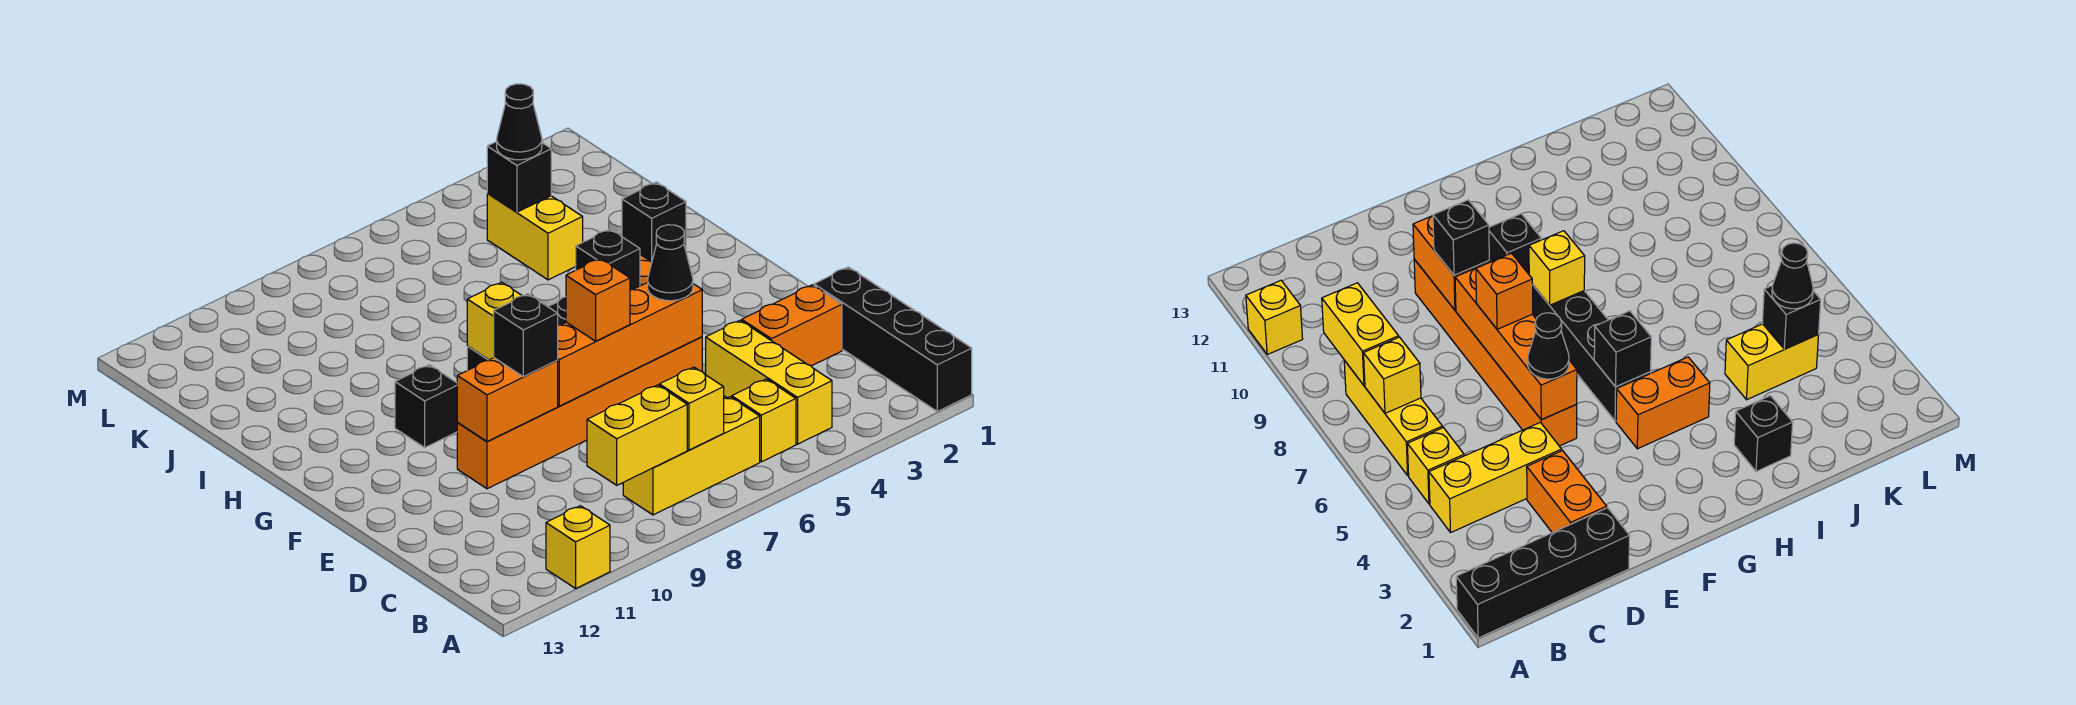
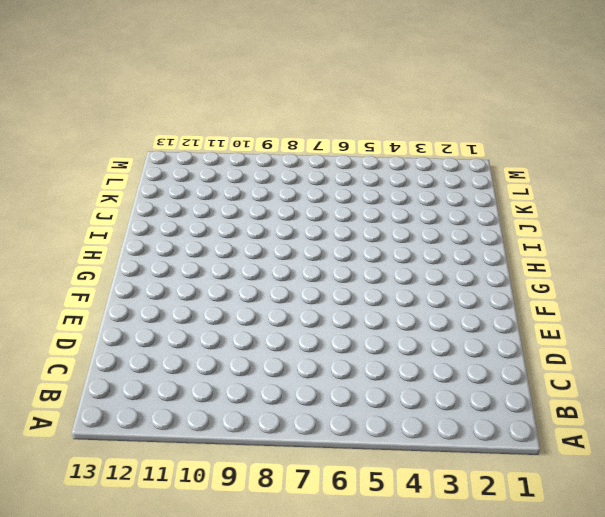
none -> black 1x4 brick [814,267,972,411]
none -> yellow 1x1 brick [546,506,610,588]
none -> yellow 1x3 brick [706,320,832,444]

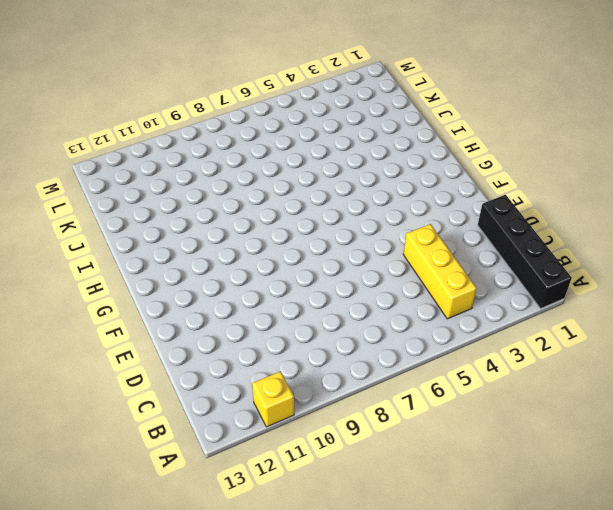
none -> yellow 1x1 brick [732,379,796,462]
none -> yellow 1x3 brick [623,397,760,515]
none -> orange 1x2 brick [742,285,842,366]

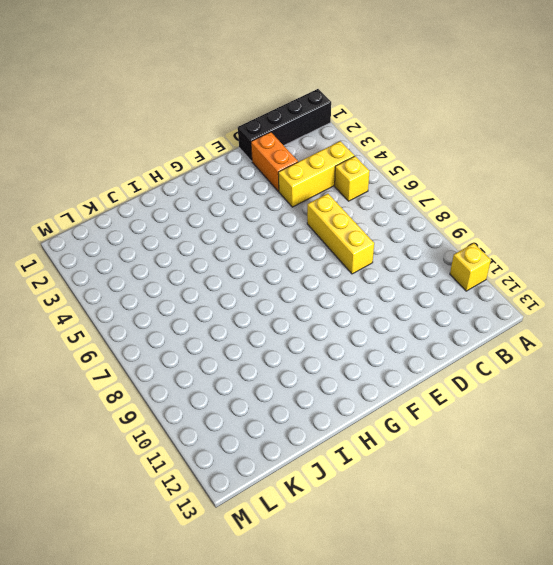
yellow 1x3 brick [307,194,374,274] -> yellow 1x3 brick moved to [623,397,760,515]
none -> orange 1x6 brick [457,337,702,489]
none -> orange 1x2 brick [1616,357,1710,449]
none -> black 1x4 brick [1532,285,1651,421]

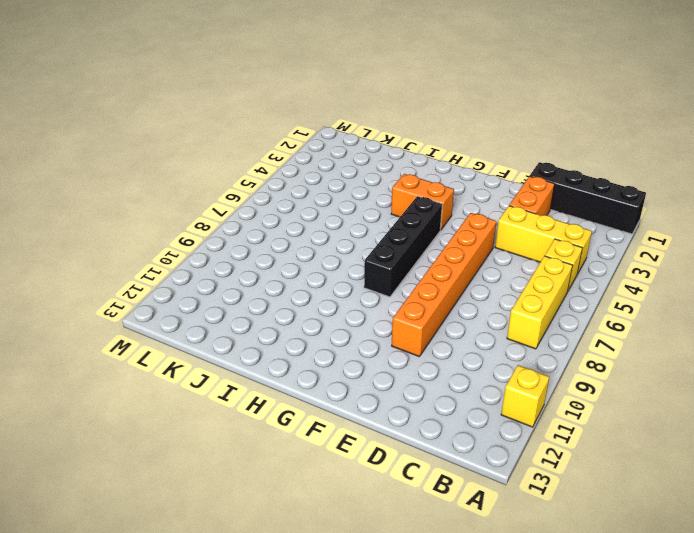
none -> black 1x1 brick [395,365,458,448]
none -> black 1x1 brick [622,182,686,262]
none -> yellow 1x2 brick [487,193,583,280]

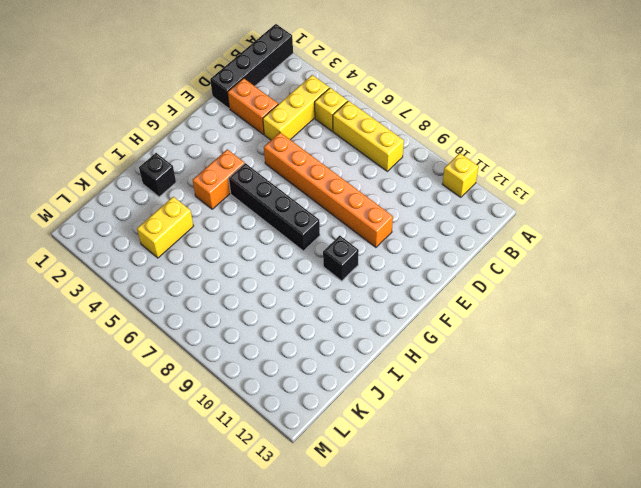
none -> yellow 1x1 brick [659,367,724,450]
none -> yellow 1x2 brick [587,385,687,485]
none -> orange 1x4 brick [557,282,702,406]

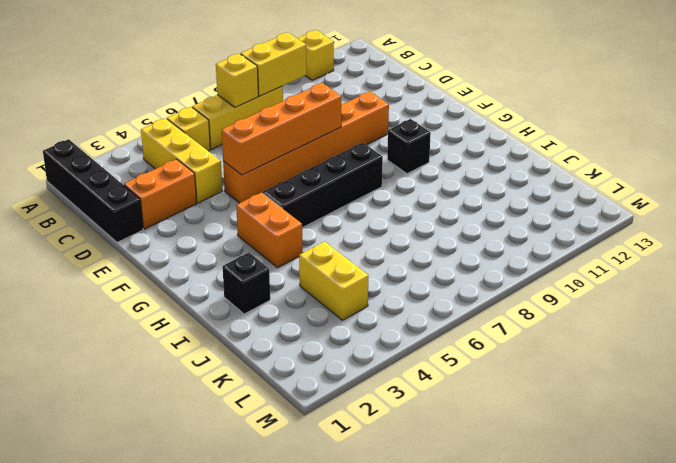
none -> orange 1x2 brick [457,358,558,442]
none -> black 1x1 brick [576,229,640,290]
none -> yellow 1x1 brick [467,282,522,360]

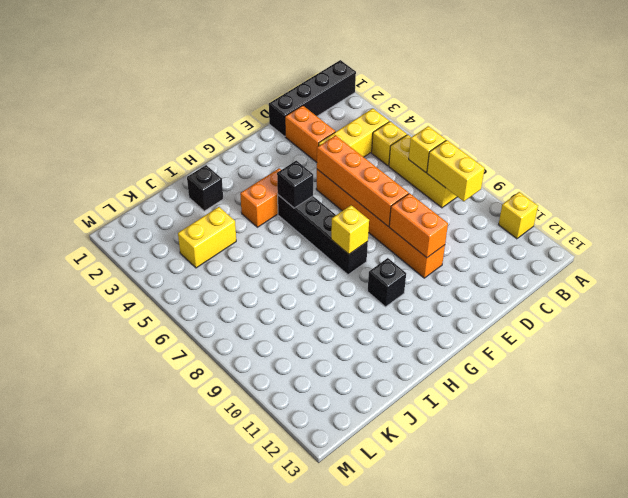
none -> black 1x1 brick [487,142,551,212]
none -> black 1x1 cone [648,225,693,301]
none -> orange 1x1 brick [566,258,630,341]

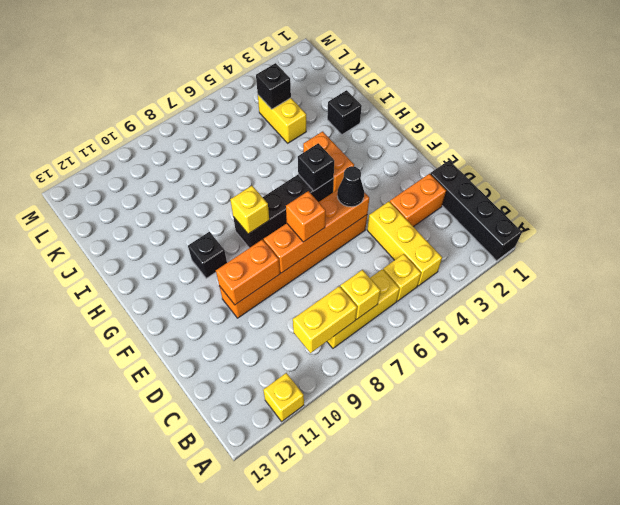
none -> black 1x1 brick [494,294,558,377]
none -> black 1x1 cone [497,84,542,160]

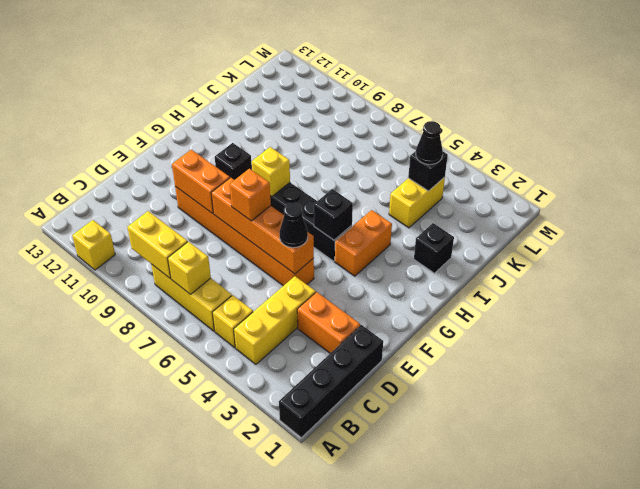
none -> black 1x1 brick [494,294,558,377]

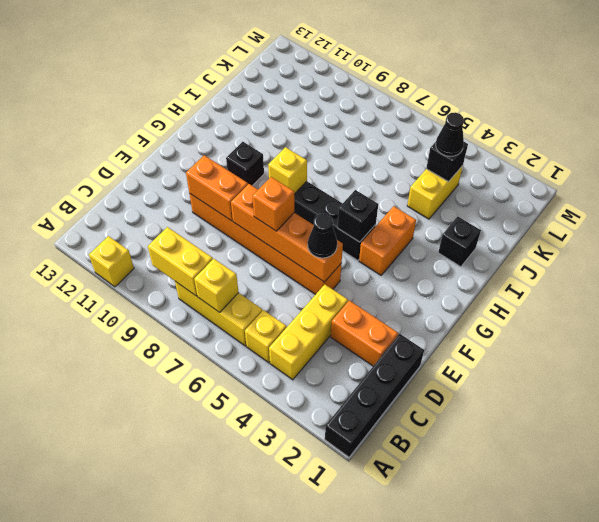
none -> black 1x1 brick [494,294,558,377]

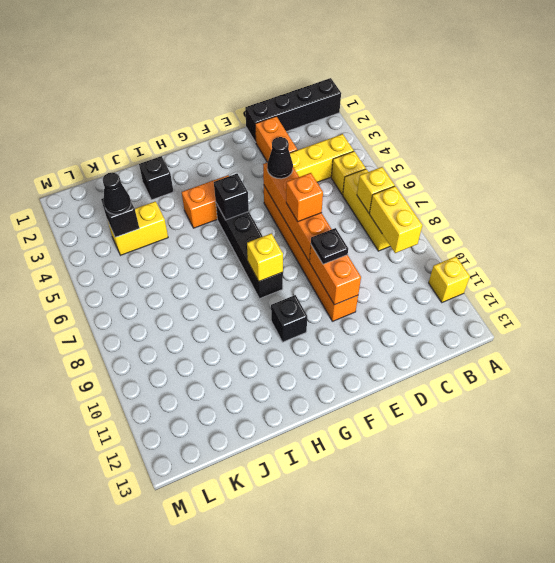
black 1x1 plate [311,228,348,264] -> black 1x1 brick [494,294,558,377]

